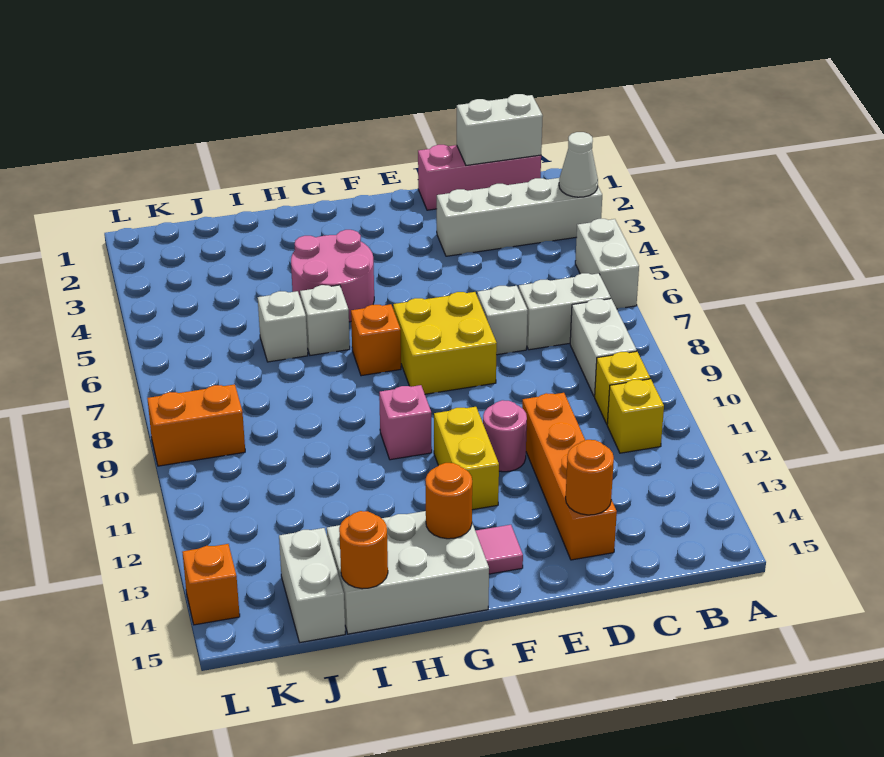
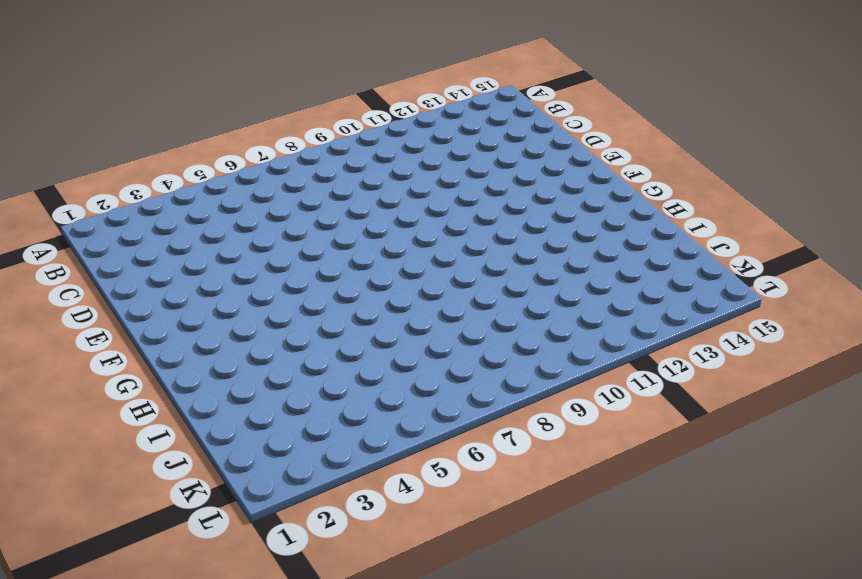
none -> white 1x4 brick [437,178,602,256]
none -> white 1x2 brick [575,219,639,309]
none -> pink 1x3 brick [418,145,541,210]

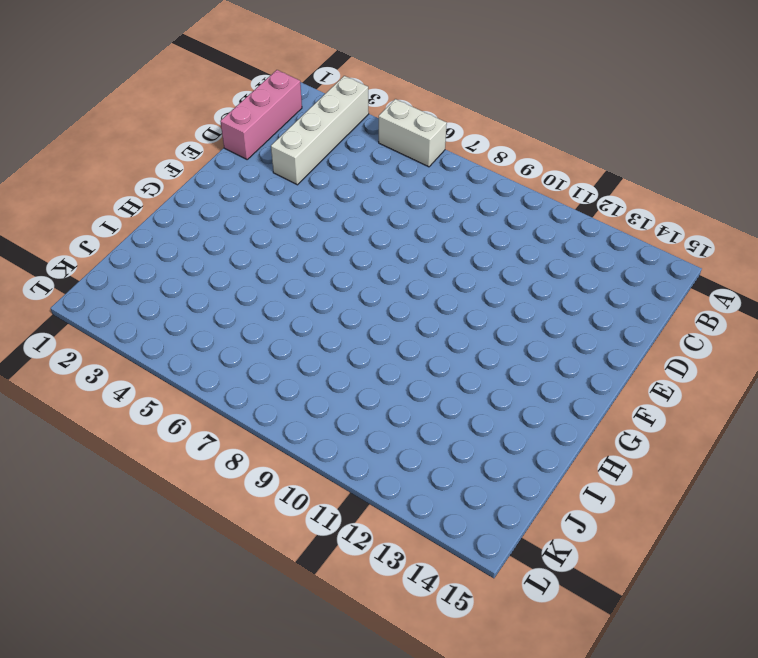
none -> white 1x2 brick [519,273,611,350]
none -> white 1x2 brick [570,299,637,397]
none -> yellow 1x1 brick [595,351,650,424]

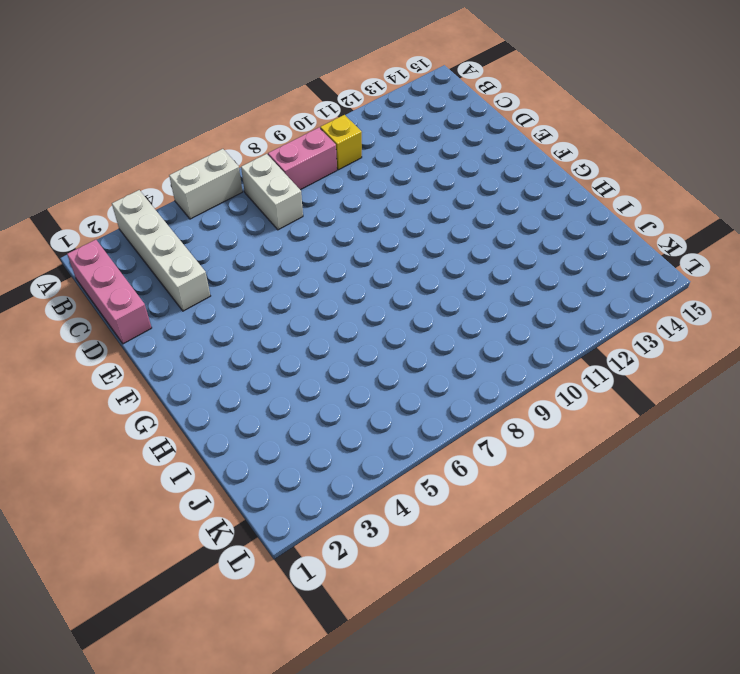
pink 1x2 brick [268,128,337,190] -> white 1x2 brick [570,299,637,397]
none -> yellow 1x1 brick [607,379,664,453]
none -> white 1x1 brick [477,286,528,355]
none -> orange 1x4 brick [522,393,617,560]

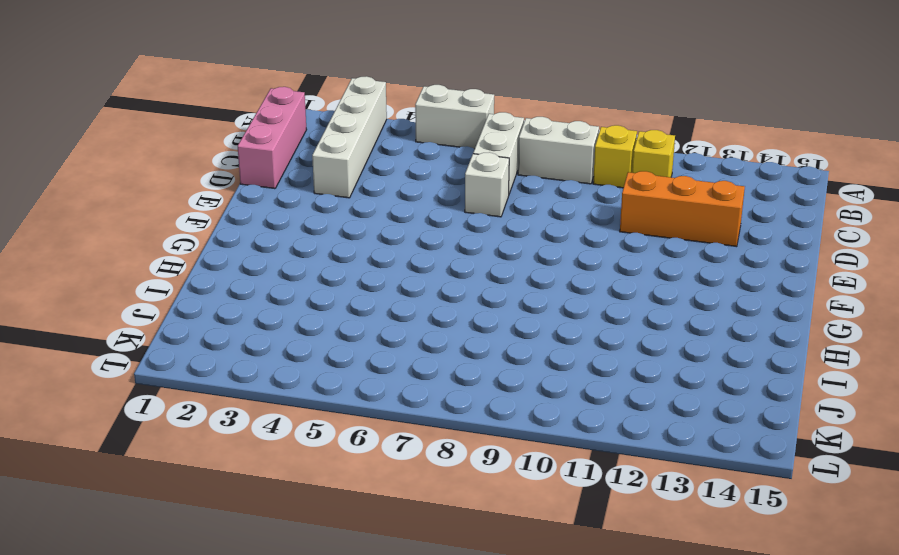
orange 1x3 brick [620,171,745,247] -> orange 1x4 brick [522,393,617,560]
none -> yellow 2x2 brick [393,292,497,394]
none -> pink 1x1 round brick [483,400,527,472]
none -> yellow 1x2 brick [434,407,499,510]

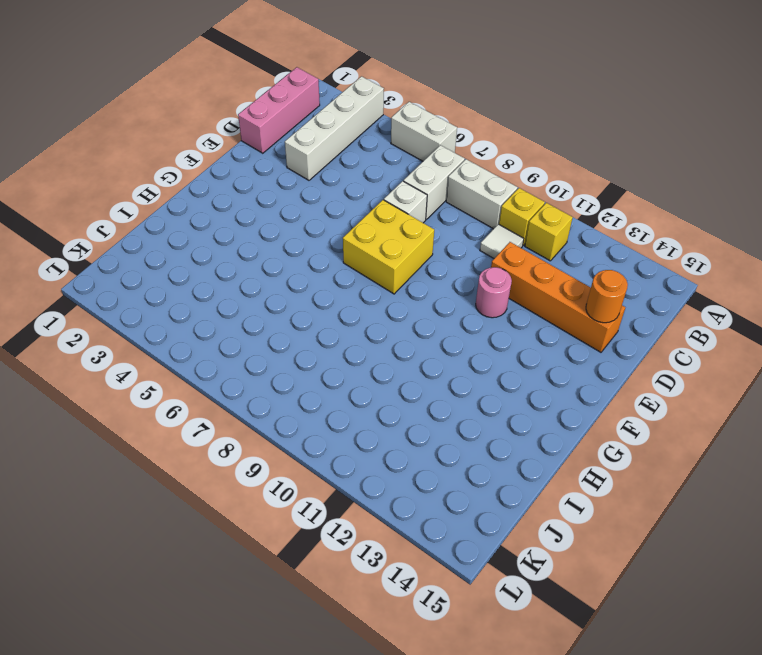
white 1x1 tile [480,224,524,258] -> none
none -> yellow 1x2 brick [434,407,499,510]
none -> pink 1x1 tile [476,525,523,574]
none -> pink 2x2 round brick [291,230,374,322]

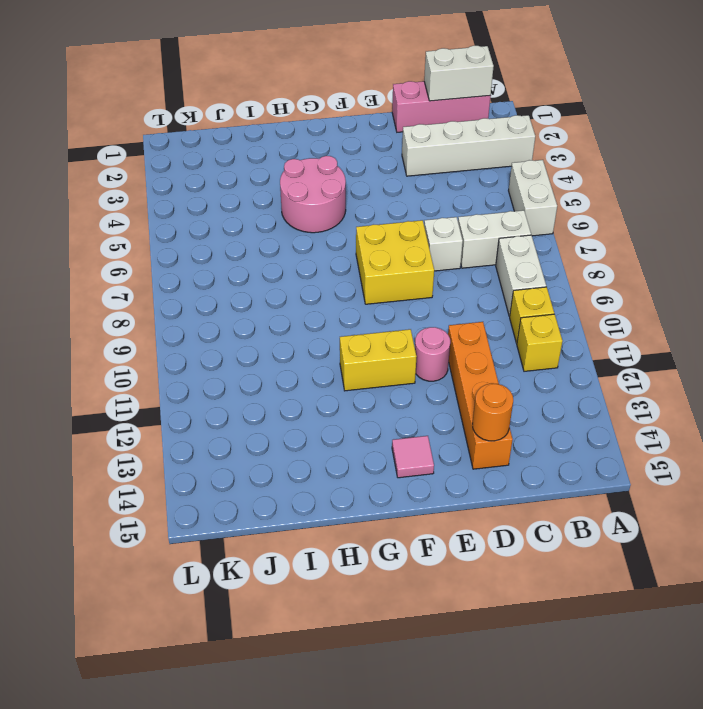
yellow 1x2 brick [340,329,417,391] -> yellow 1x2 brick turned to [434,407,499,510]
none -> orange 1x1 brick [351,304,401,376]
none -> pink 1x1 brick [379,385,432,460]
none -> white 2x3 brick [327,511,489,634]

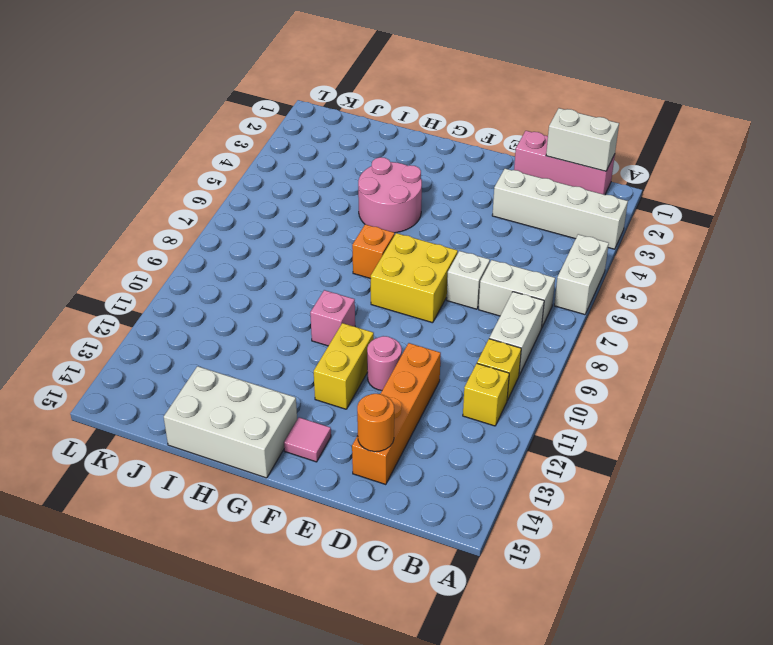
none -> white 1x1 brick [300,285,350,355]
none -> white 1x1 brick [258,291,308,362]
none -> white 1x2 brick [279,528,345,642]

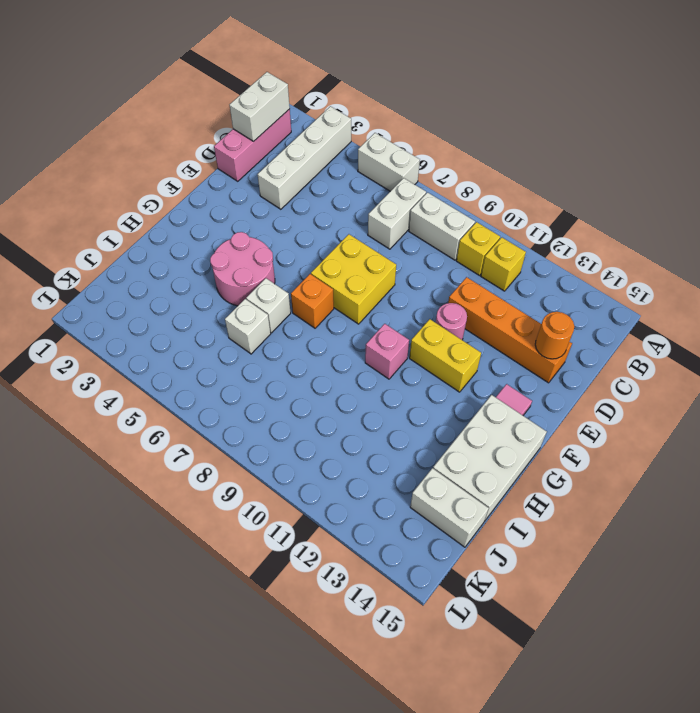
none -> white 1x1 brick [477,286,528,355]
none -> orange 1x2 brick [147,384,245,466]
none -> orange 1x1 brick [182,544,240,625]

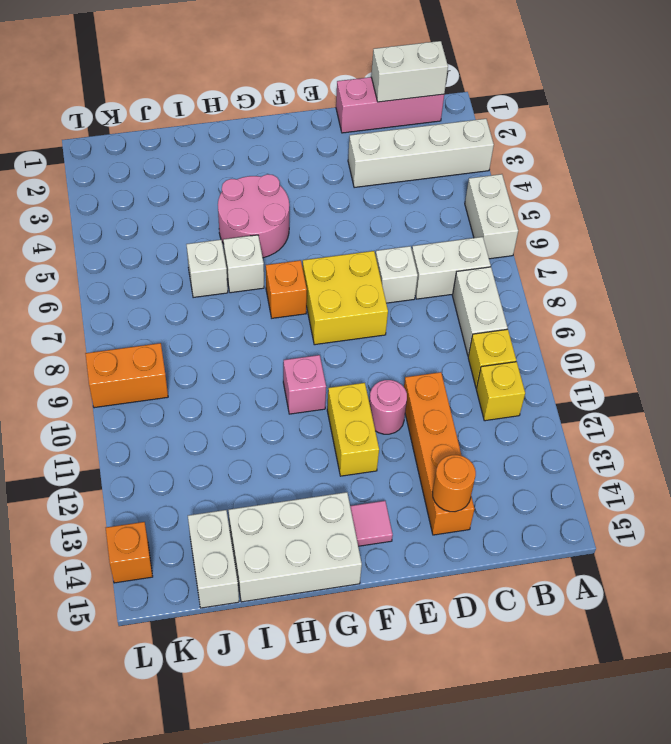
none -> white 1x1 cone [559,132,598,197]
none -> orange 1x1 round brick [426,463,472,539]
none -> orange 1x1 round brick [339,511,388,589]

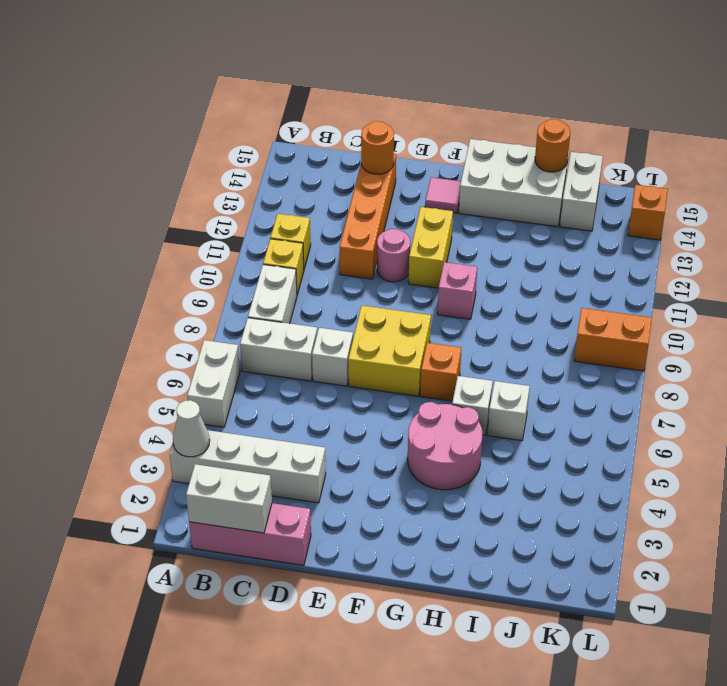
none -> orange 1x1 round brick [426,463,472,539]

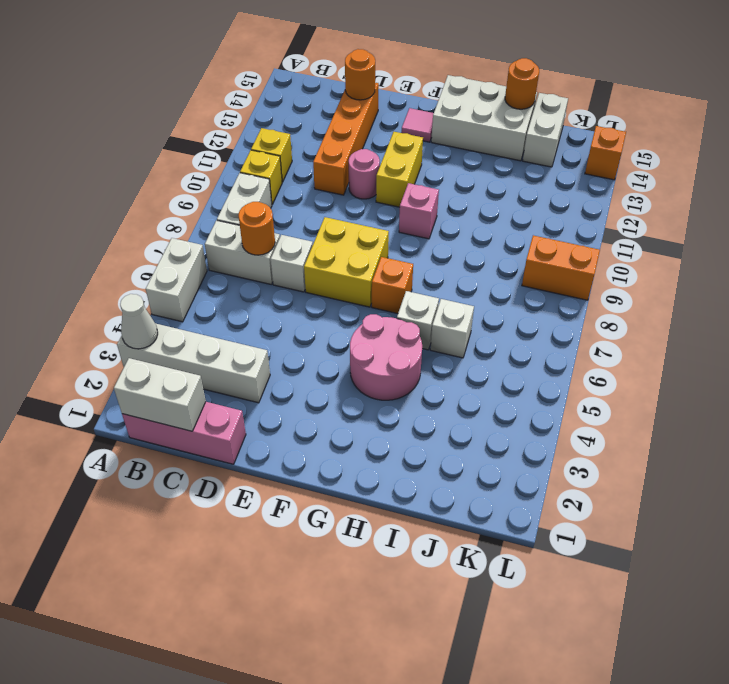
orange 1x1 round brick [238,202,275,255] -> orange 1x1 round brick moved to [426,463,472,539]

